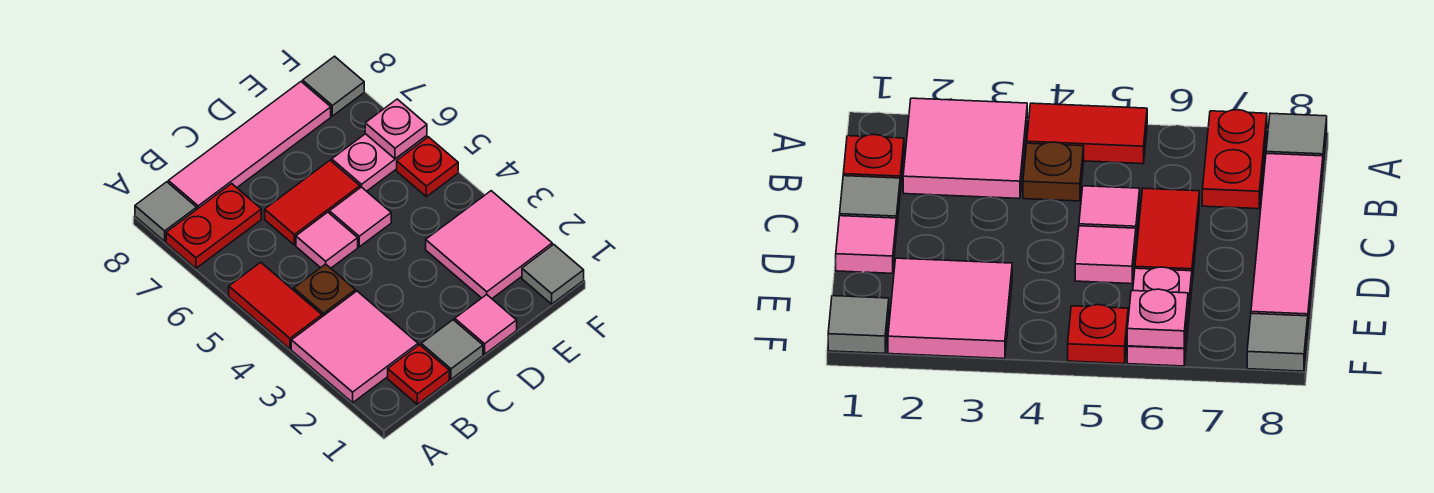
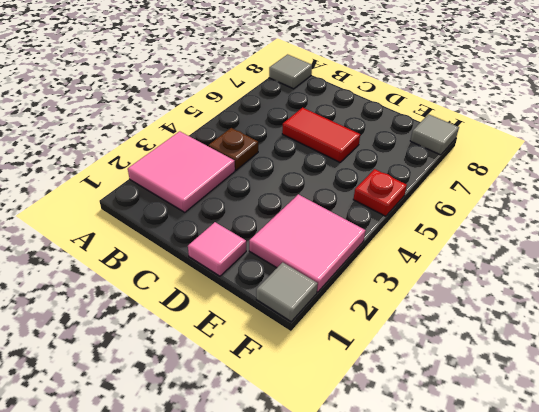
none -> red 1x2 tile [229,262,322,349]
none -> red 1x2 plate [166,184,261,268]
none -> red 1x1 plate [388,345,449,404]

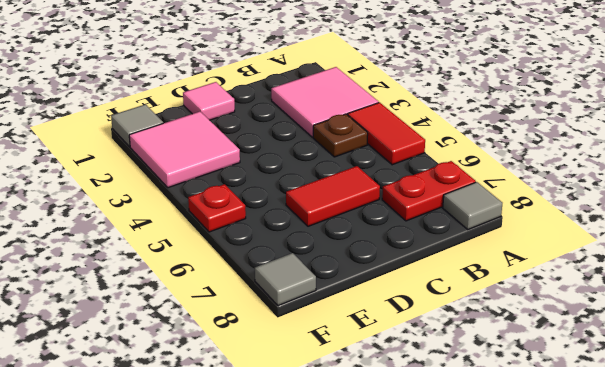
none -> red 1x1 plate [388,345,449,404]
none -> pink 1x4 tile [168,82,331,209]
none -> grey 1x1 tile [421,320,483,379]

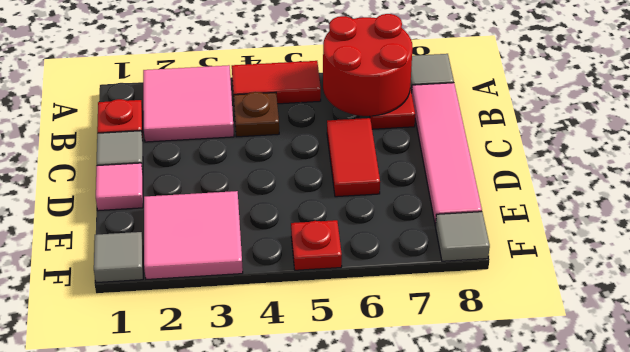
red 2x2 round brick [323,14,413,116] -> none
none -> pink 1x1 tile [296,212,358,268]
none -> pink 1x1 tile [329,187,391,247]
none -> pink 1x2 plate [332,134,427,191]

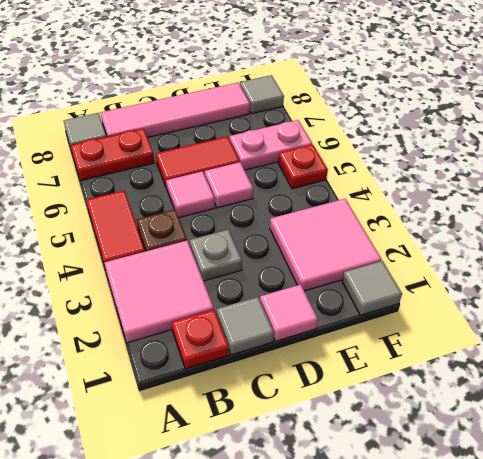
grey 1x1 plate [190,230,242,281] -> none
none -> pink 1x1 plate [365,99,427,159]

